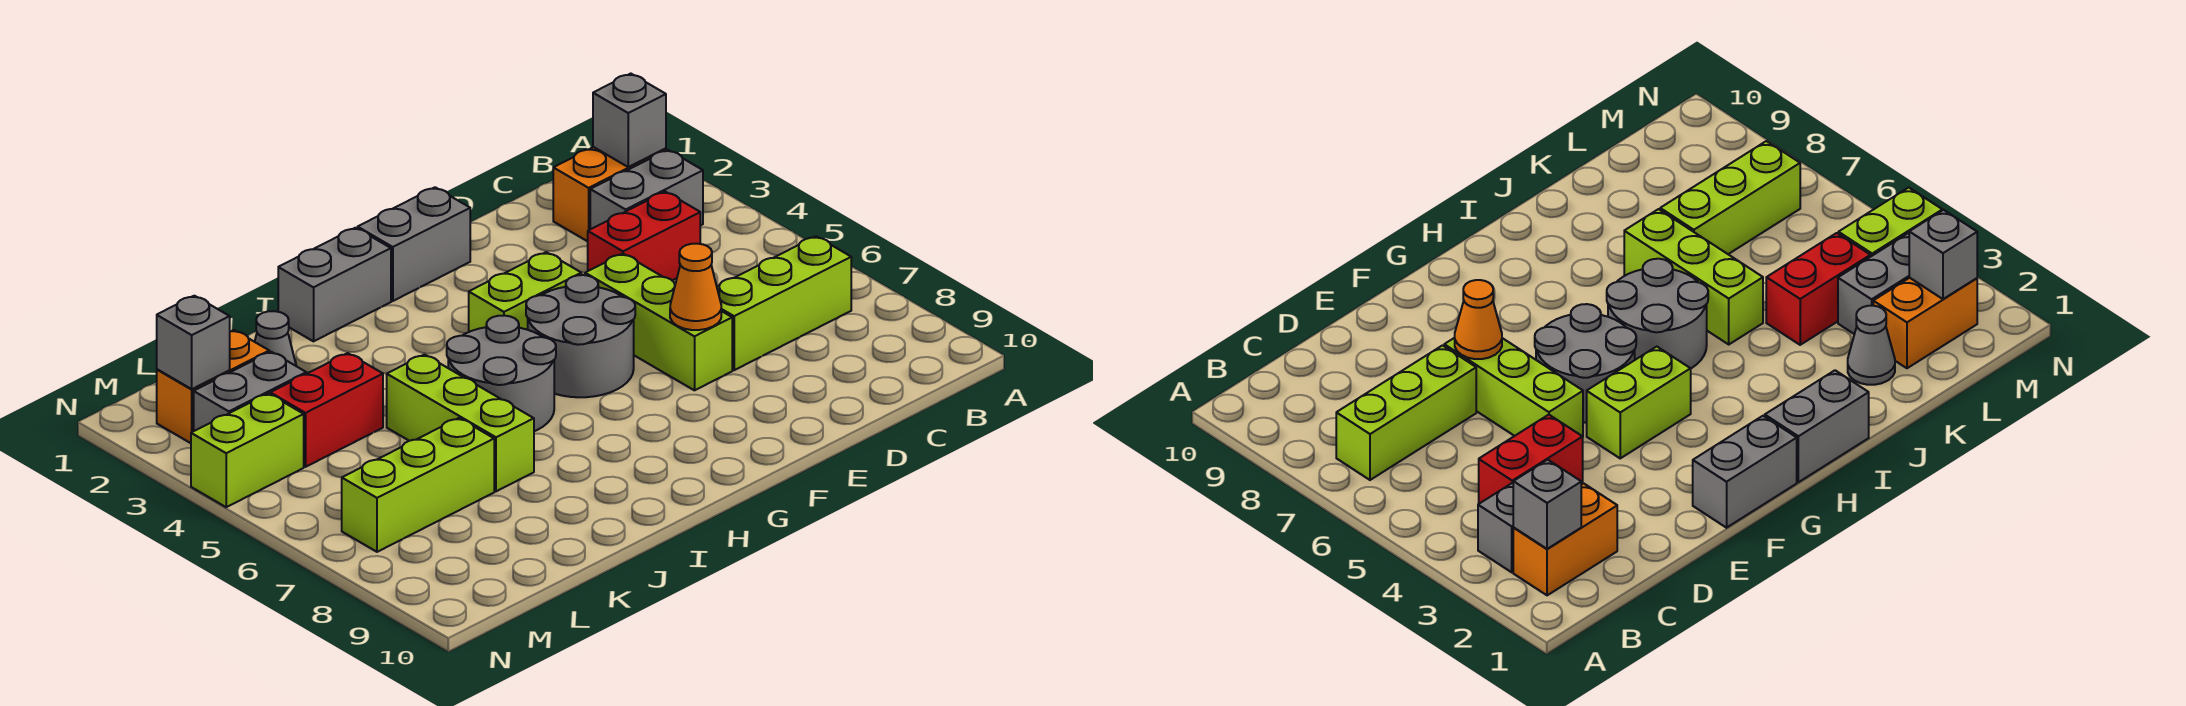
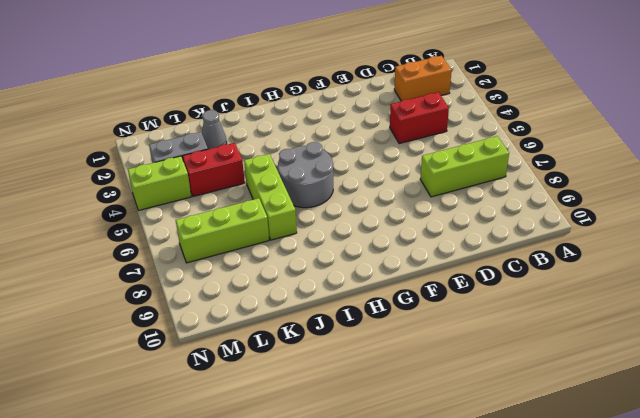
none -> grey 1x2 brick [590,150,703,229]
none -> lime 1x3 brick [585,254,732,390]
none -> grey 1x2 brick [358,187,470,301]

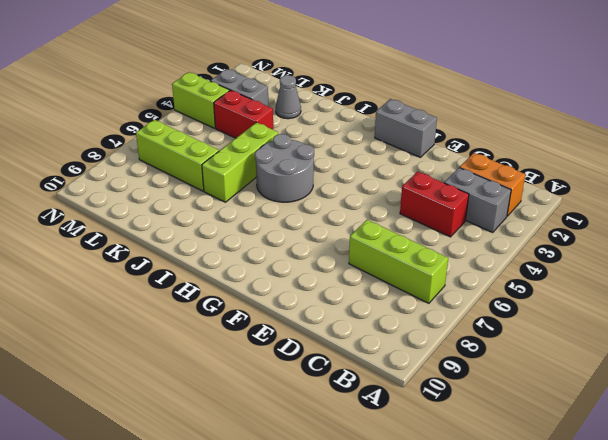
none -> lime 1x3 brick [585,254,732,390]
none -> lime 1x2 brick [469,252,581,332]
none -> grey 2x2 round brick [526,275,635,397]

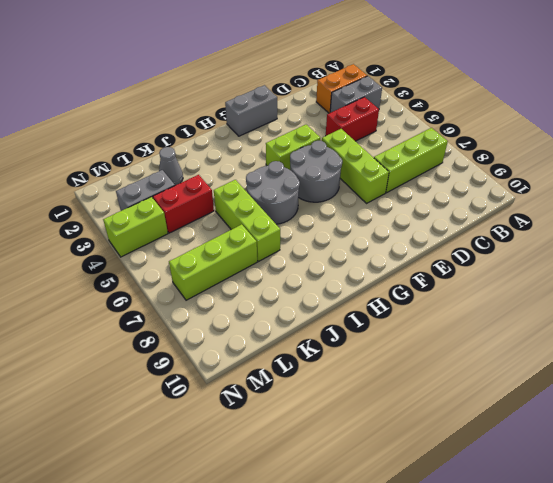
none -> grey 1x2 brick [278,228,391,341]
none -> orange 1x2 brick [157,330,269,443]
none -> grey 1x1 brick [593,74,666,167]

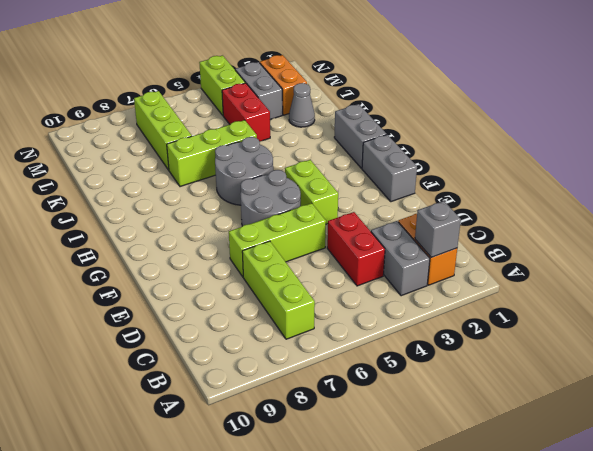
none -> orange 1x1 cone [670,244,721,330]
none -> grey 1x1 brick [157,296,230,389]

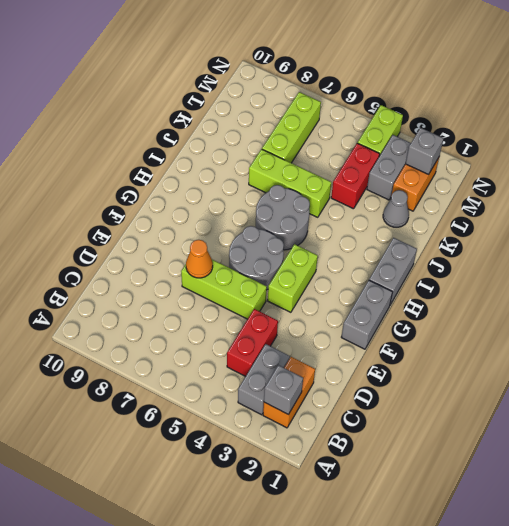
none -> lime 1x3 brick [717,236,851,370]

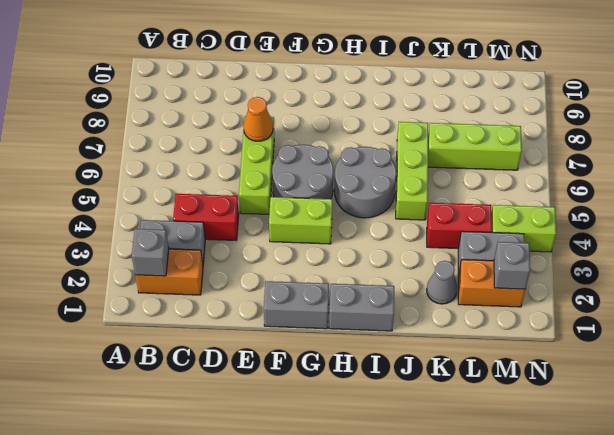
none -> lime 1x3 brick [717,236,851,370]

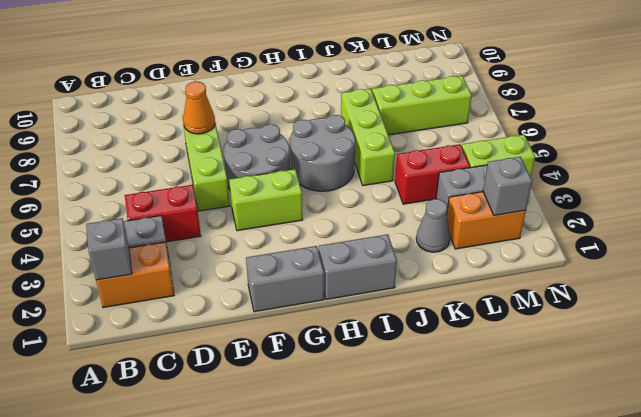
none -> lime 1x3 brick [717,236,851,370]

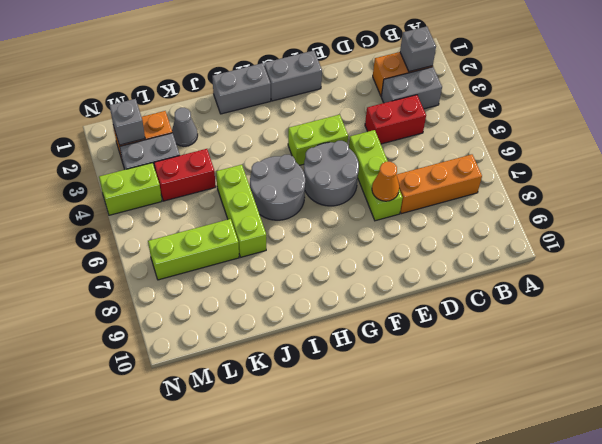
orange 1x3 brick [396,154,482,214] -> lime 1x3 brick [717,236,851,370]

